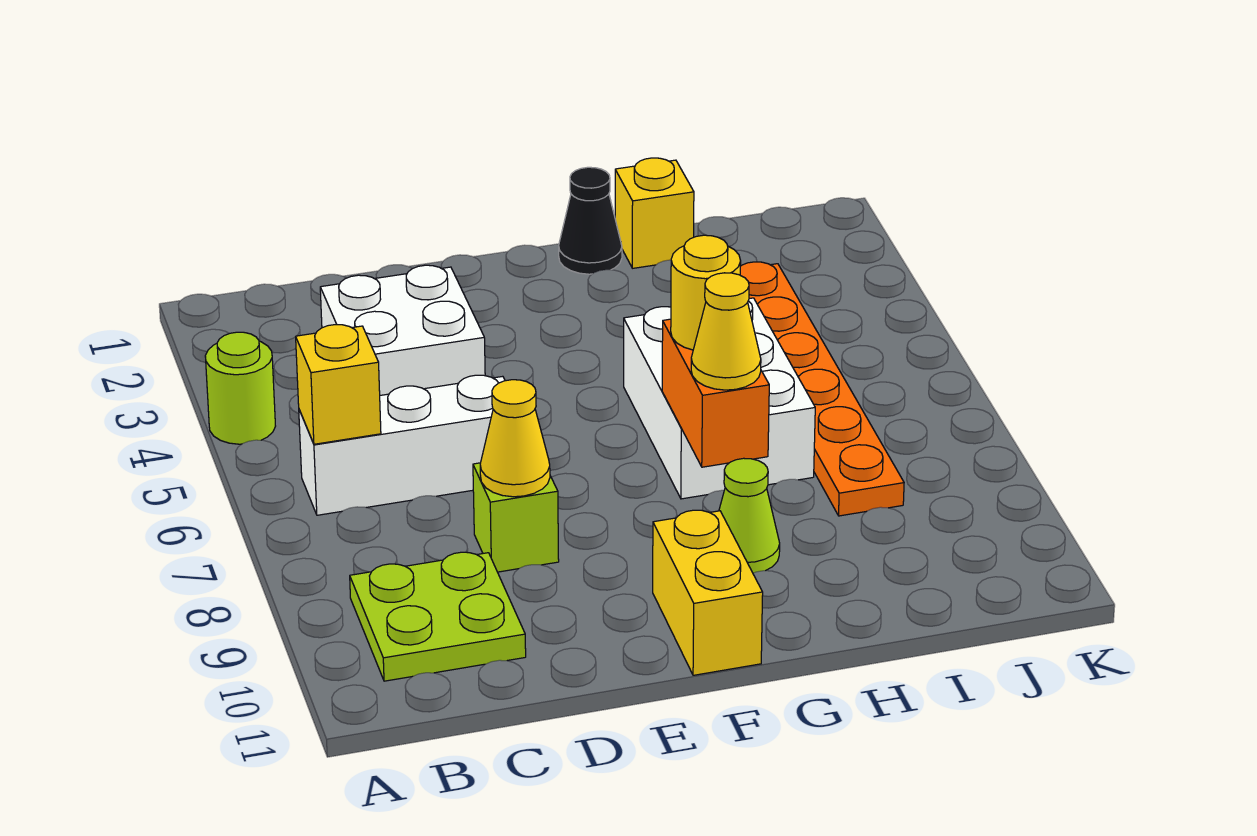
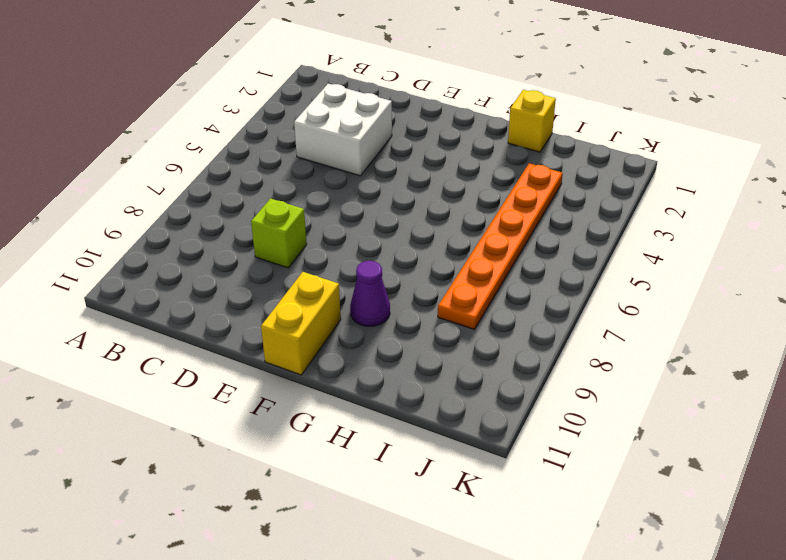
purple 1x1 cone [350,261,390,326] -> lime 1x1 cone [719,458,780,573]
none -> lime 1x1 round brick [205,332,275,444]
none -> white 1x3 brick [299,375,505,515]
none -> lime 2x2 plate [350,552,526,681]

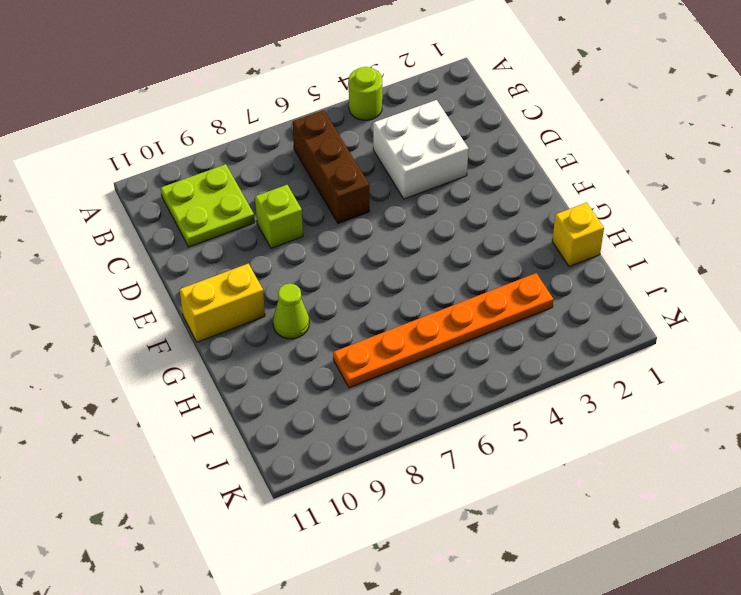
brown 1x3 brick [293,110,369,224] -> white 1x3 brick [299,375,505,515]
none -> black 1x1 cone [559,167,622,274]
none -> white 2x3 brick [624,298,815,499]
none -> yellow 1x1 brick [296,325,381,444]

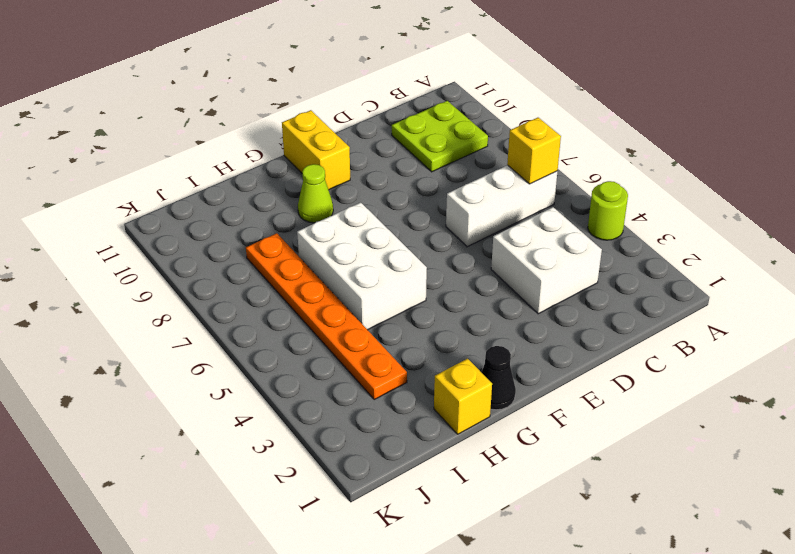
none -> lime 1x1 brick [473,463,559,572]
none -> yellow 1x1 cone [480,380,550,497]
none -> orange 1x2 brick [662,319,769,467]

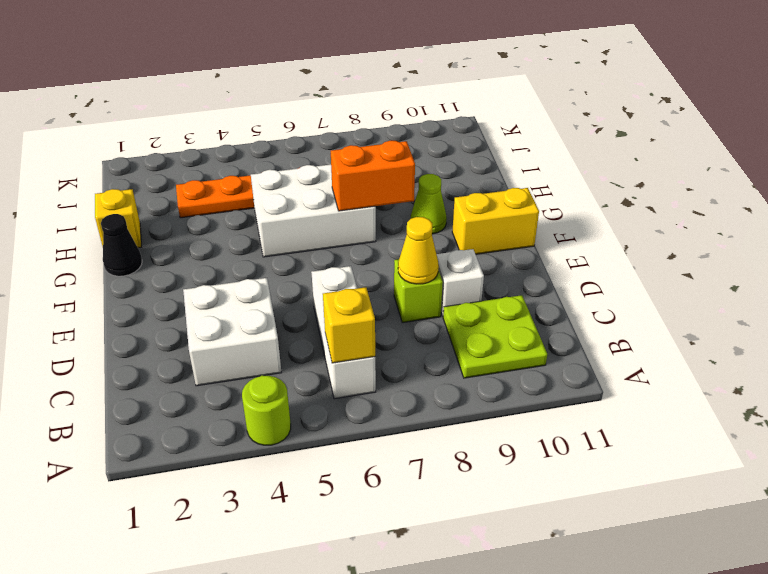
white 1x1 brick [437,249,484,316] -> none
none -> yellow 1x1 round brick [671,235,741,350]
none -> yellow 1x1 cone [691,273,761,390]

